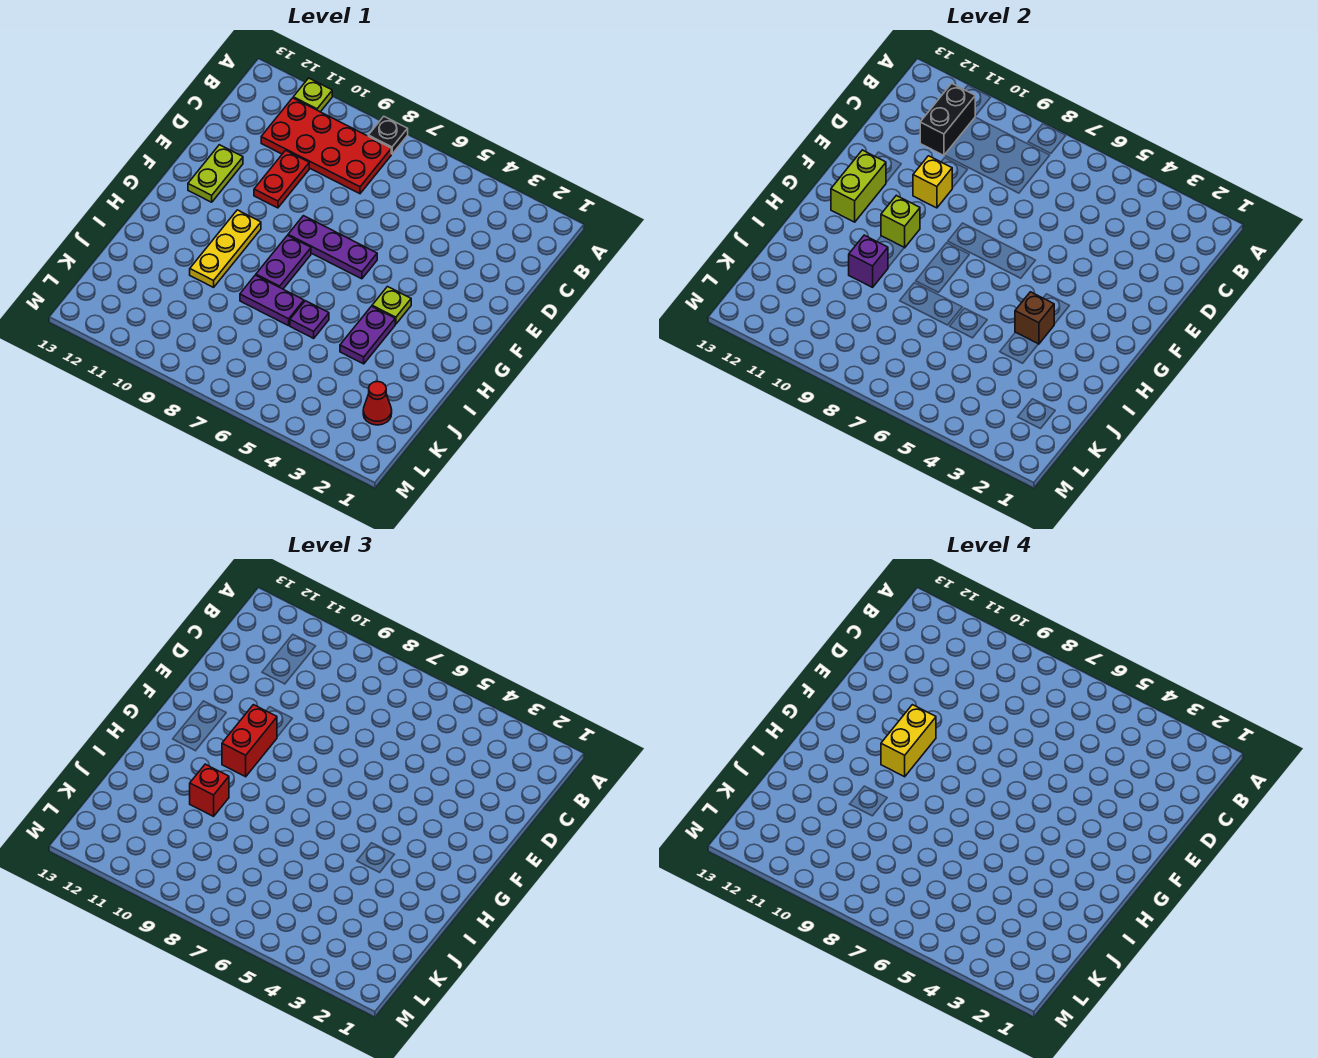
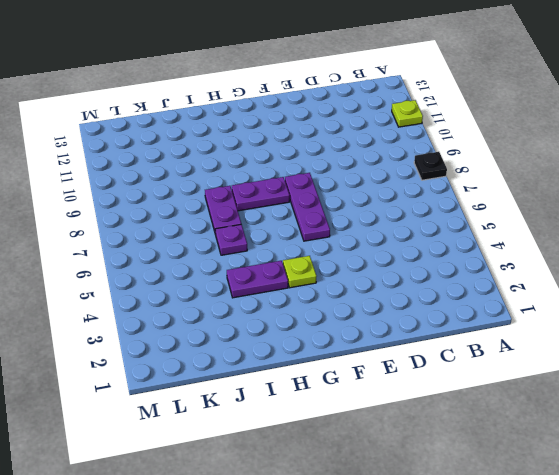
none -> red 2x4 plate [261,98,391,194]
none -> red 1x2 plate [254,150,309,208]
none -> lime 1x2 plate [188,145,243,202]

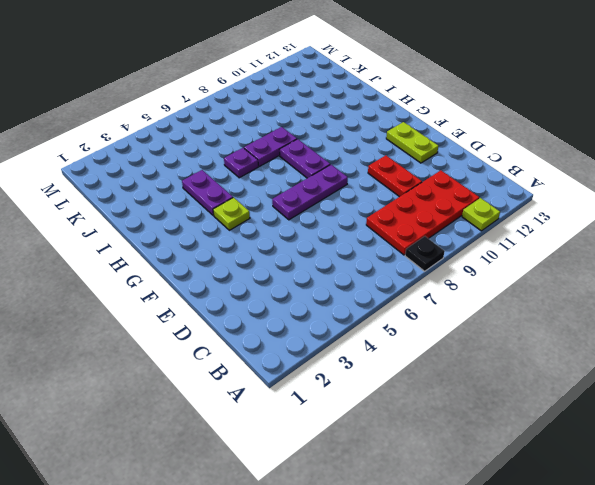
none -> yellow 1x3 plate [190,210,261,287]
none -> red 1x1 cone [363,381,392,425]
none -> black 1x2 brick [920,83,975,155]

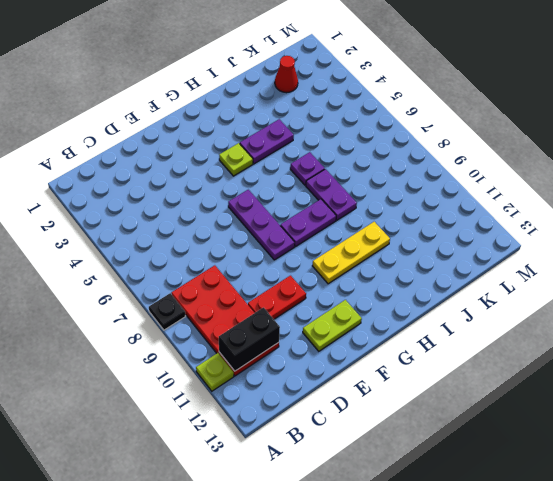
none -> yellow 1x1 brick [913,156,952,208]
none -> lime 1x2 brick [831,150,886,222]
none -> lime 1x1 brick [881,195,920,248]

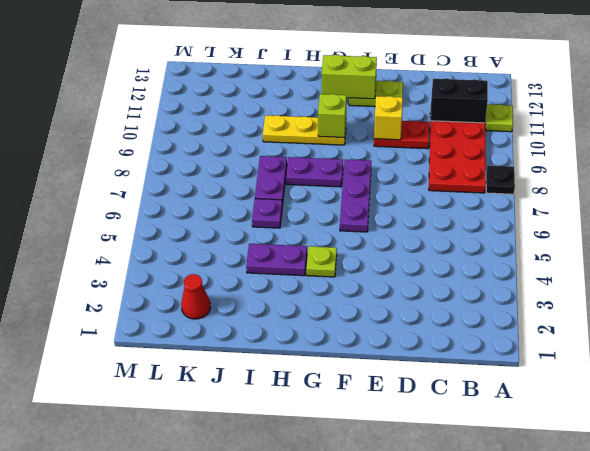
none -> brown 1x1 brick [1015,292,1054,344]
none -> purple 1x1 brick [849,235,888,287]
none -> red 1x2 brick [222,705,277,777]

